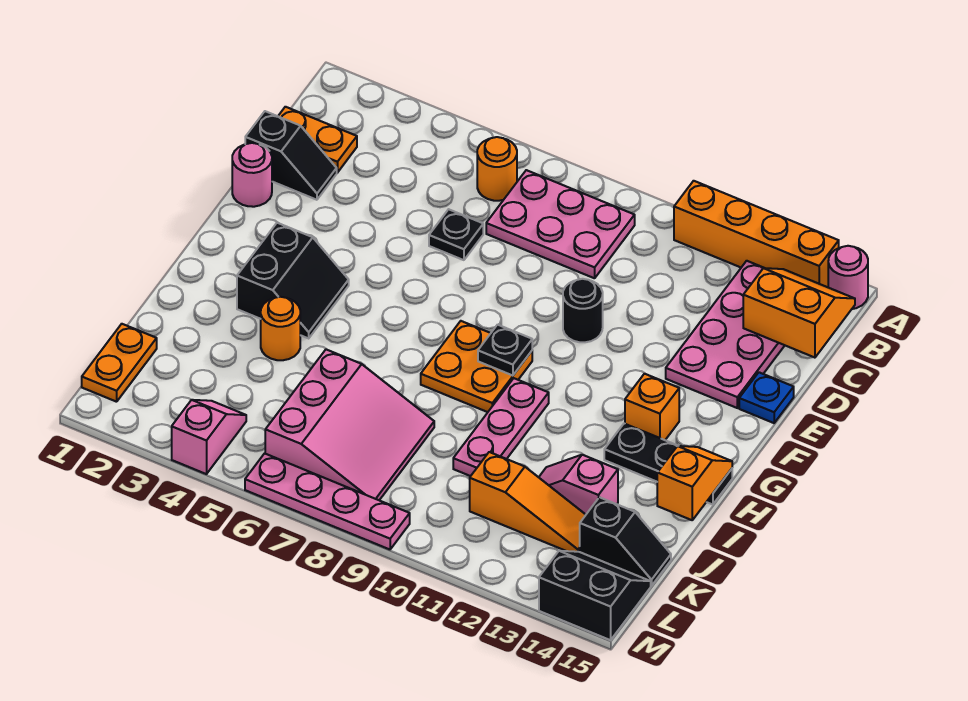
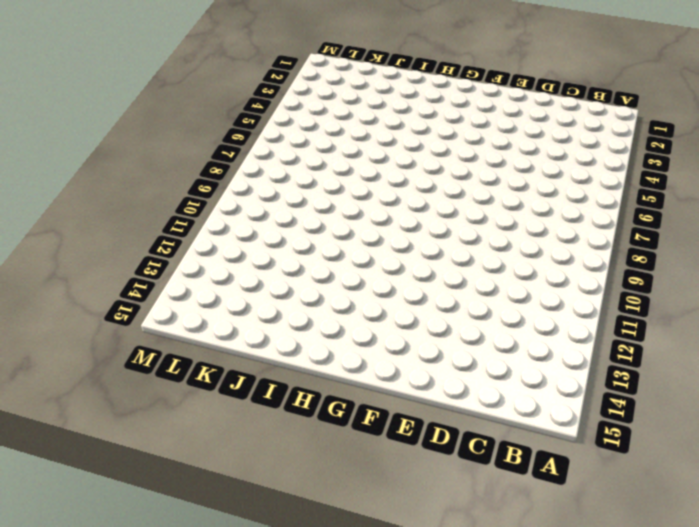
none -> orange 1x4 brick [674,181,839,287]
none -> pink 1x1 round brick [828,246,868,309]
none -> orange 1x1 round brick [477,137,517,201]

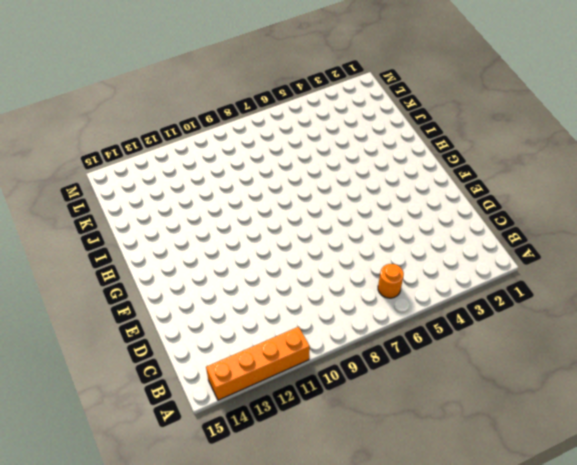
none -> pink 1x1 round brick [828,246,868,309]
none -> pink 2x3 plate [486,170,635,278]
none -> pink 2x4 plate [666,261,785,408]

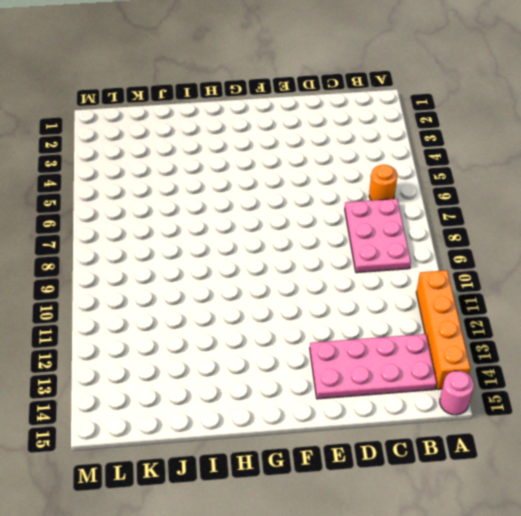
none -> orange 1x2 plate [278,107,357,173]
none -> black 1x2 slope [245,111,337,200]
none -> black 1x1 plate [429,209,483,260]

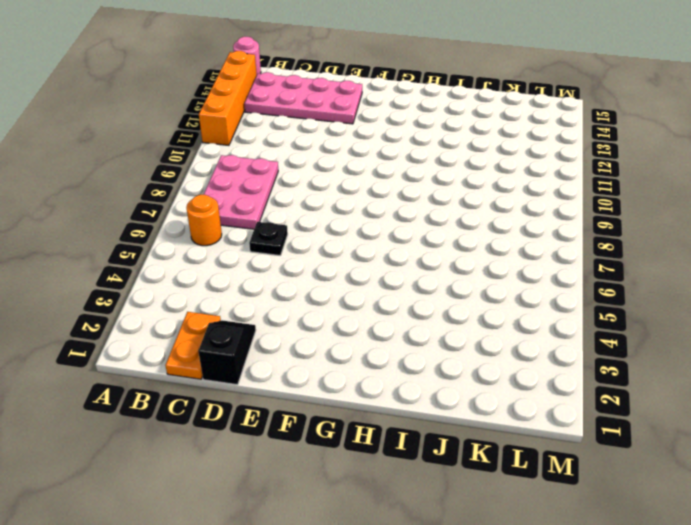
none -> pink 1x1 round brick [232,143,272,207]
none -> black 1x1 round brick [563,279,603,342]
none -> blue 1x1 plate [739,372,794,423]

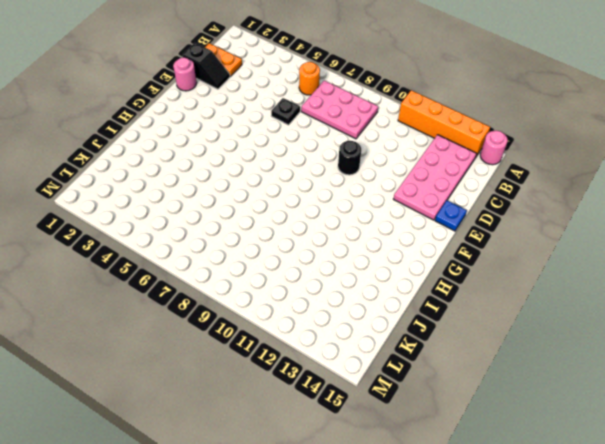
none -> black 2x2 slope [237,223,349,338]
none -> orange 2x2 plate [421,321,532,412]
none -> orange 1x1 brick [625,374,679,440]

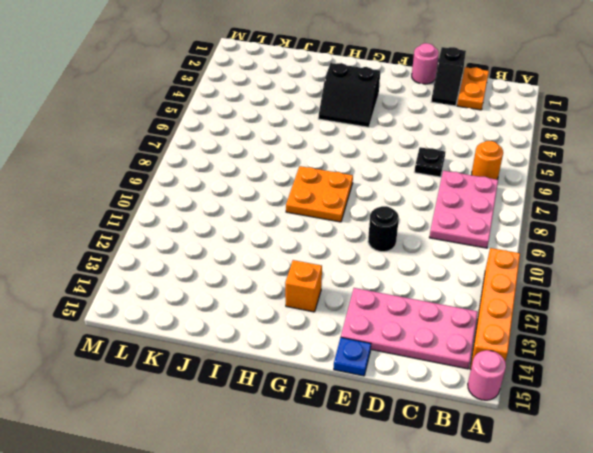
none -> pink 1x3 plate [453,378,549,476]
none -> black 1x3 plate [604,424,732,505]
none -> orange 1x1 round brick [261,297,300,360]

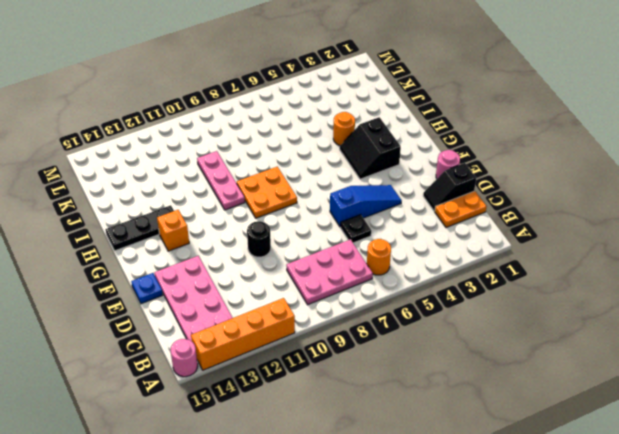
blue 1x3 slope [330,185,402,227] -> none
none -> pink 3x3 slope [265,349,434,500]
none -> pink 1x2 slope [539,455,618,514]
none -> orange 1x2 plate [82,324,157,402]

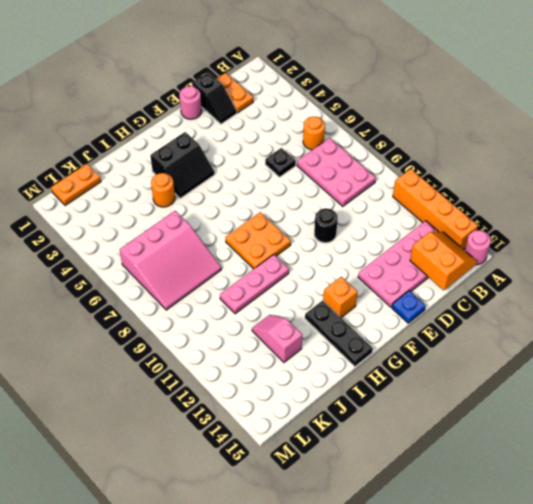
none -> orange 1x3 slope [470,452,586,552]
none -> black 1x2 slope [580,497,671,586]
none -> pink 1x2 slope [172,400,246,474]

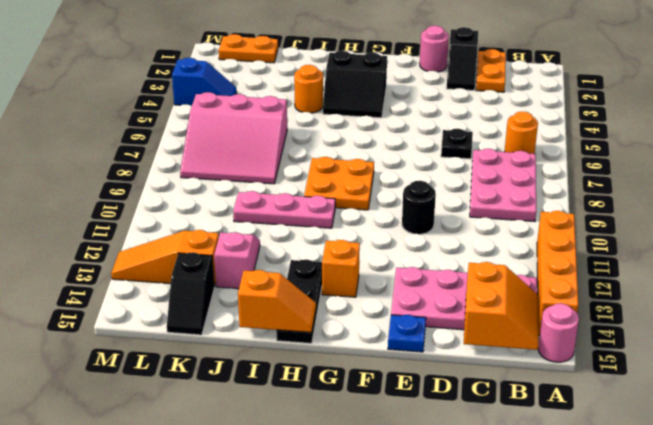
orange 1x3 slope [111,230,219,287] -> orange 1x3 slope turned to [470,452,586,552]
blue 1x2 slope [172,58,237,106] -> pink 1x2 slope [172,400,246,474]
none -> black 2x2 slope [539,551,651,640]
none -> pink 1x4 plate [245,453,410,549]
none -> black 1x1 plate [478,325,532,376]

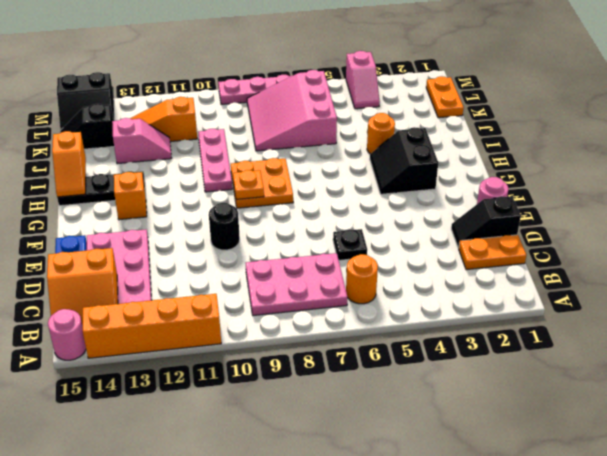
orange 1x1 plate [233,170,264,199] -> black 1x1 plate [478,325,532,376]

